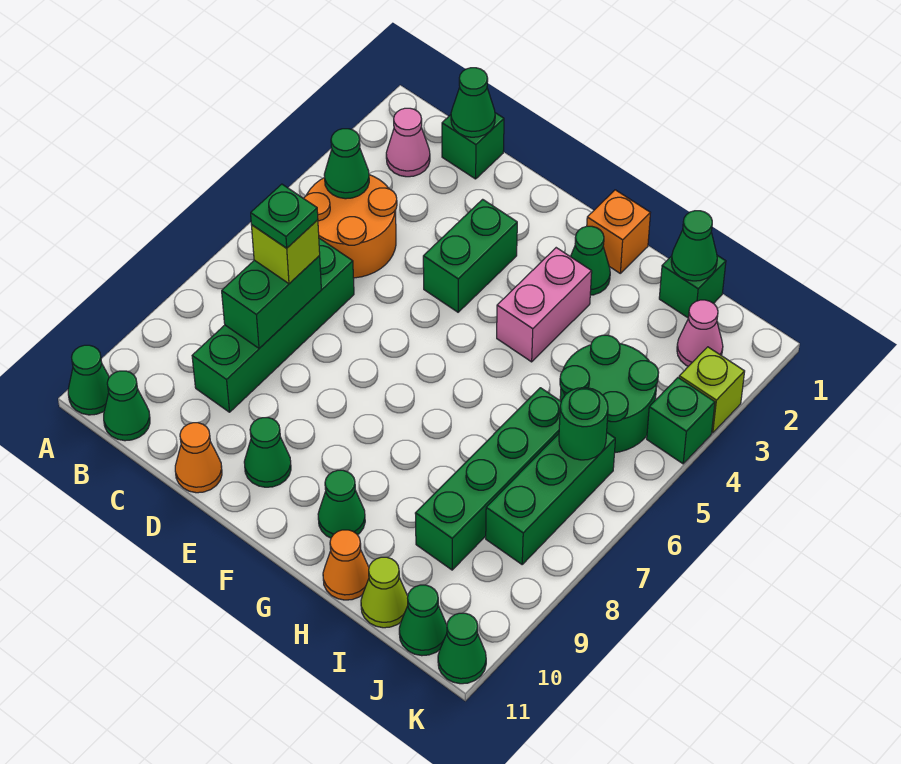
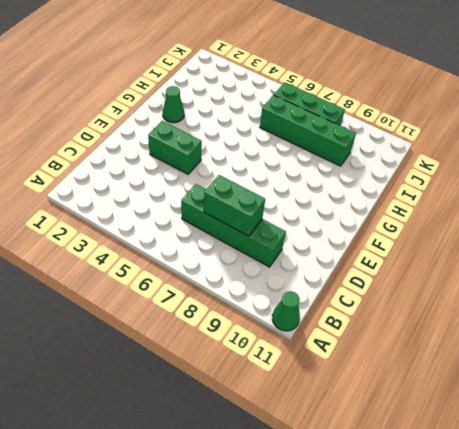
none -> pink 1x1 cone [386,108,430,177]
none -> orange 2x2 round brick [304,175,397,278]
none -> green 1x1 cone [104,371,150,441]
none -> green 1x1 brick [442,113,504,179]

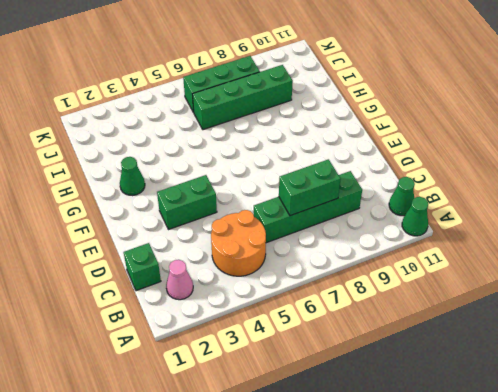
none -> orange 1x1 cone [175,423,222,493]
none -> green 1x1 cone [244,418,291,487]
none -> orange 1x1 brick [587,190,650,273]
none -> pink 1x2 brick [497,248,592,362]

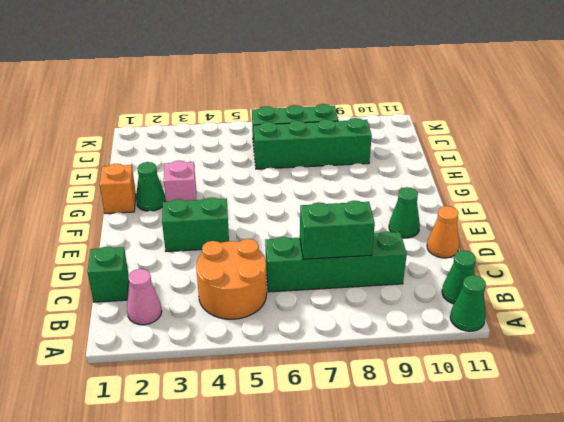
pink 1x1 brick [164,161,196,202] -> pink 1x2 brick [497,248,592,362]
none -> green 1x1 cone [318,470,365,538]
none -> orange 1x1 cone [323,530,369,600]
none -> green 1x1 brick [659,255,726,318]
none -> green 2x2 round brick [560,335,659,453]

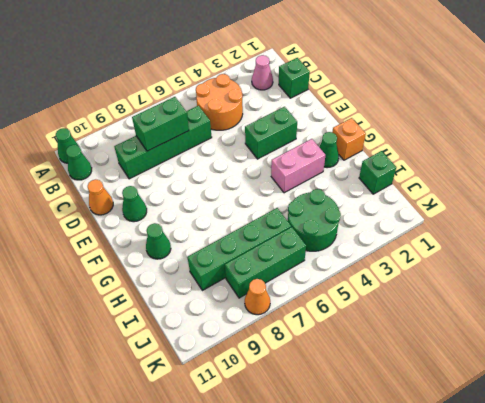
orange 1x1 cone [245,279,270,315] -> orange 1x1 cone moved to [323,530,369,600]
none -> lime 1x1 cone [361,557,408,628]
none -> pink 1x1 cone [677,300,723,366]
none -> green 1x1 cone [399,585,447,656]
none -> lime 1x1 brick [679,347,745,433]

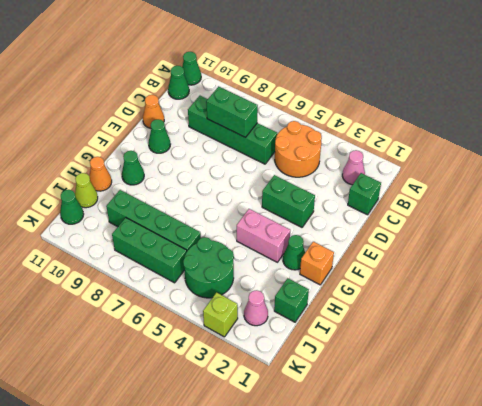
none -> green 1x1 brick [647,378,715,464]
none -> green 1x1 cone [438,613,486,684]
none -> green 1x1 cone [324,129,369,199]
none -> green 1x1 cone [451,68,495,137]

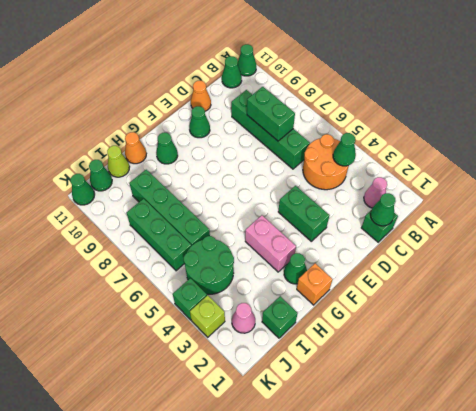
none -> green 1x1 cone [671,211,717,281]
none -> green 1x1 round brick [559,388,608,460]
none -> lime 1x1 brick [252,220,320,284]
none -> green 1x1 plate [251,184,318,248]

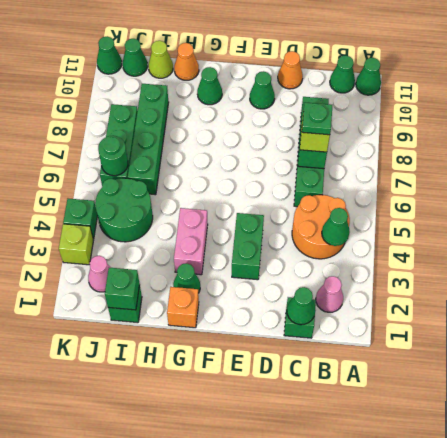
green 1x1 brick [105,268,140,310] -> green 1x1 cone [671,211,717,281]

